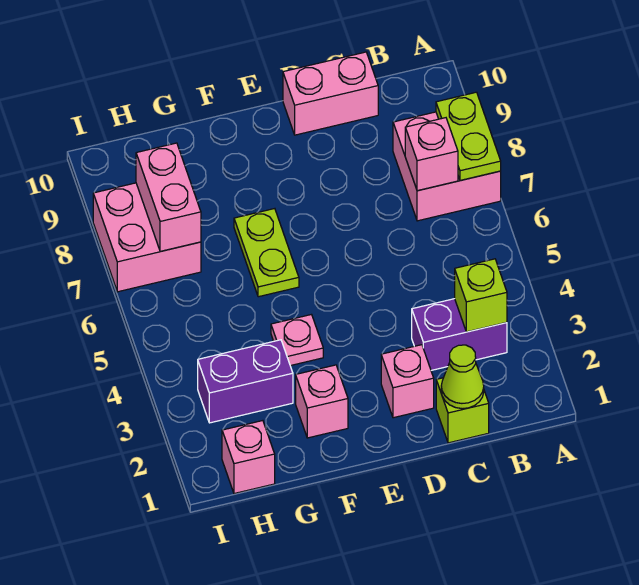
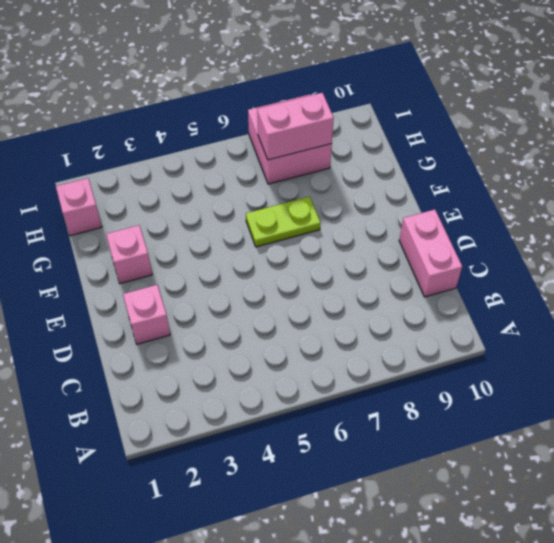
none -> pink 2x2 brick [393,112,501,221]
none -> purple 1x2 brick [412,299,507,370]
none -> lime 1x1 brick [436,378,489,443]

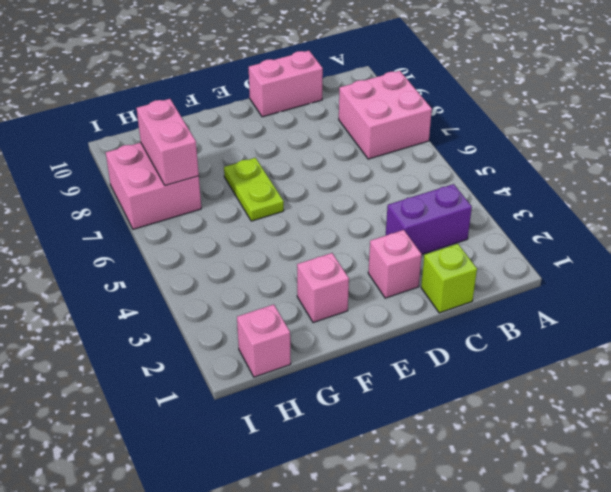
none -> pink 1x1 plate [271,315,323,366]
none -> purple 1x2 brick [198,340,293,423]
none -> lime 1x2 plate [436,92,501,181]

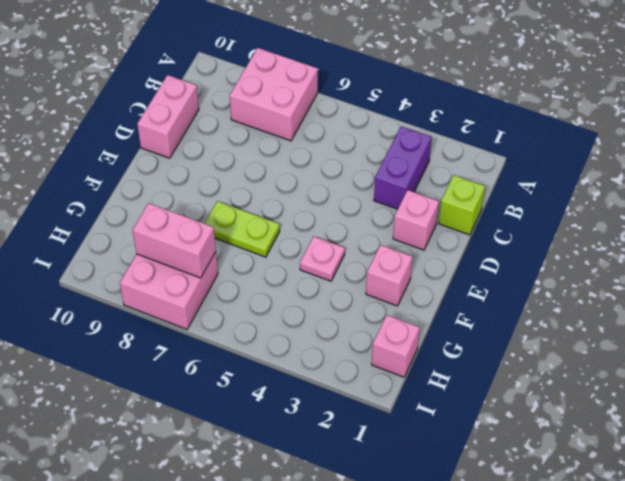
none -> purple 1x2 brick [198,340,293,423]
none -> lime 1x2 plate [436,92,501,181]
none -> lime 1x1 brick [455,259,507,332]

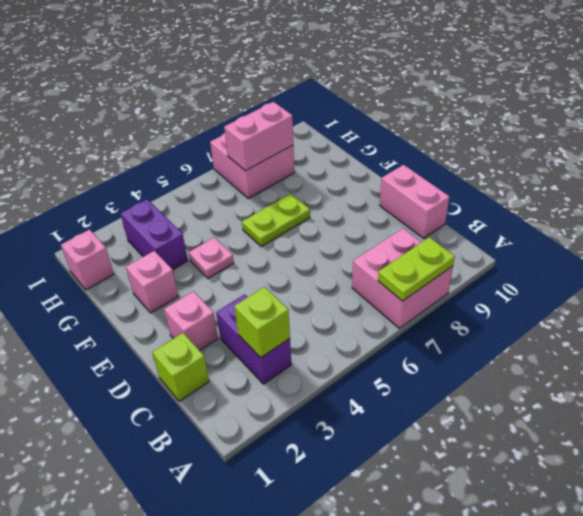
none -> pink 1x1 brick [405,118,458,191]
none -> lime 1x1 cone [441,345,484,409]

